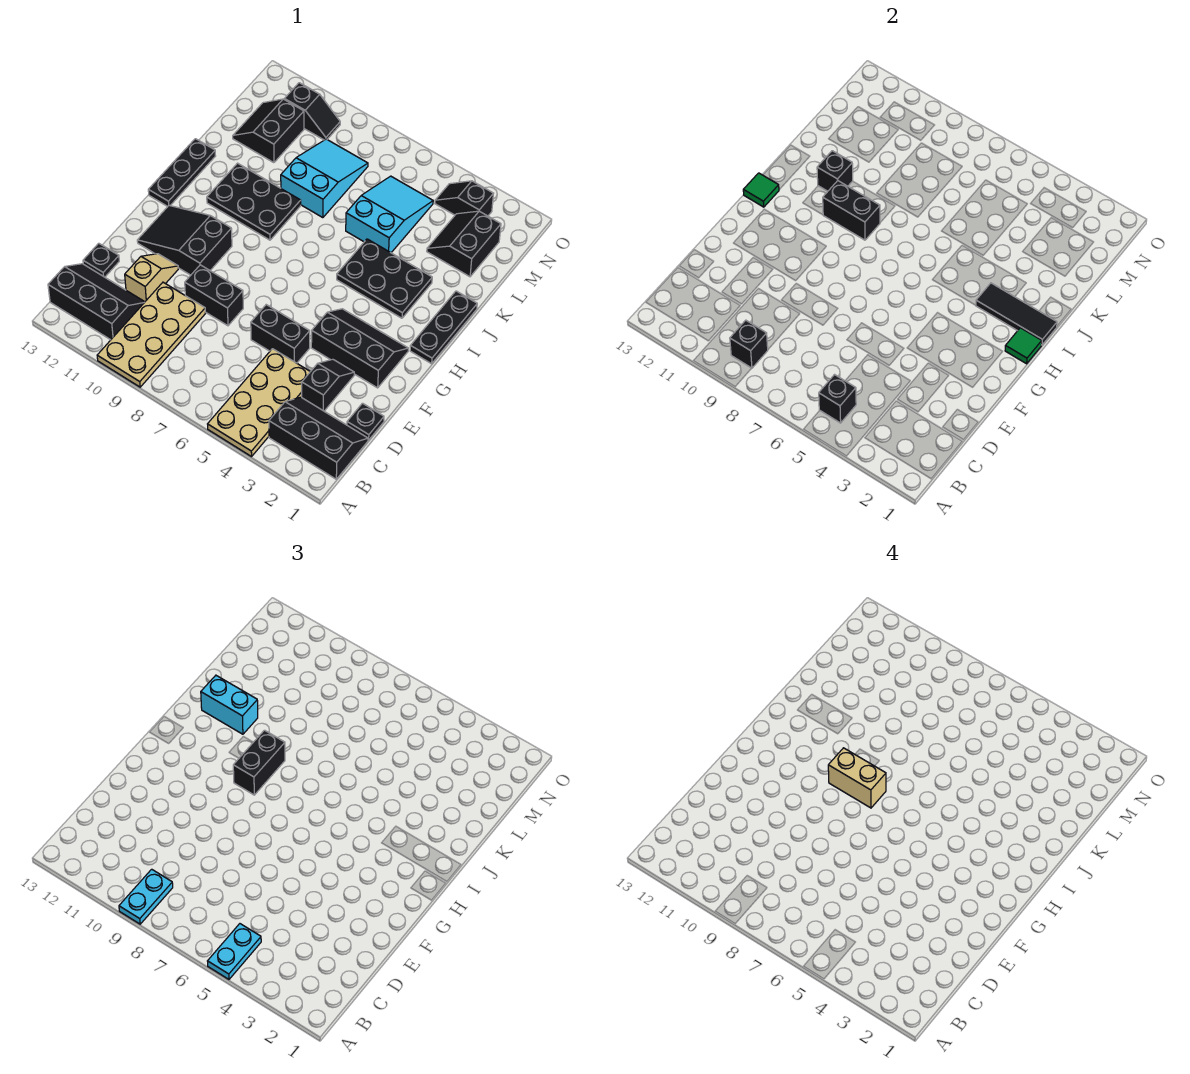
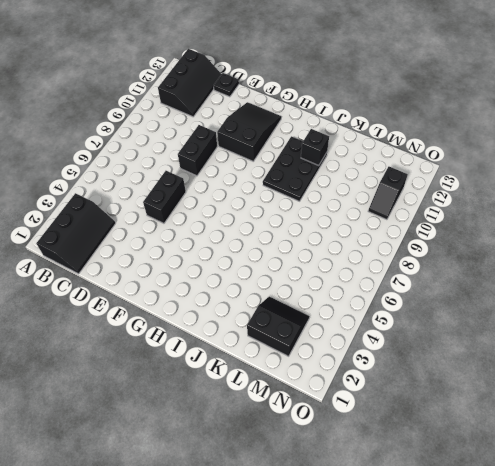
none -> tan 2x4 plate [208,349,310,457]
none -> tan 2x4 plate [97,282,205,387]
none -> black 1x1 plate [347,403,384,440]
none -> black 1x2 slope [302,359,354,411]

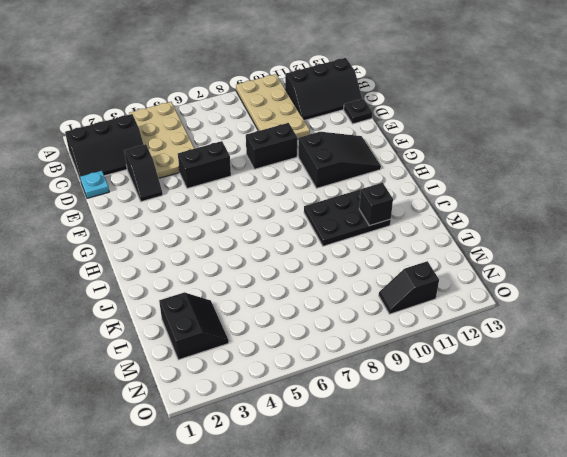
cyan 1x1 plate [80,171,109,198] -> black 1x1 plate [347,403,384,440]
none -> tan 1x2 slope [125,254,178,302]
none -> black 2x3 slope [311,309,408,388]
none -> black 1x3 plate [410,291,477,364]
none -> black 1x3 plate [148,139,215,207]

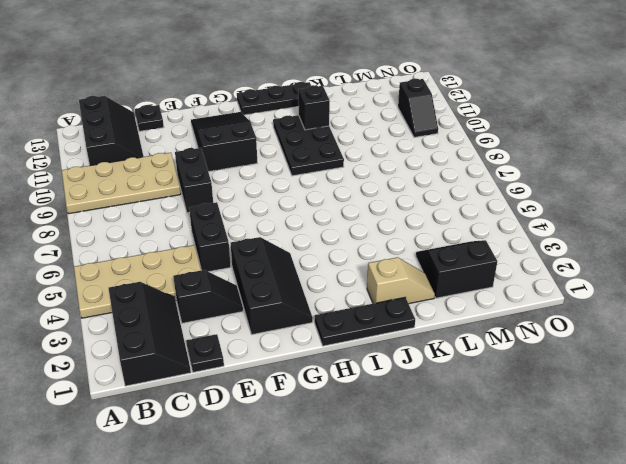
tan 1x2 slope [367,257,435,304] -> tan 1x2 slope moved to [125,254,178,302]
none -> black 2x3 plate [337,239,432,318]
none -> cyan 2x3 slope [346,176,433,253]
none -> cyan 2x3 slope [281,139,368,218]
none -> black 2x2 slope [233,99,304,163]

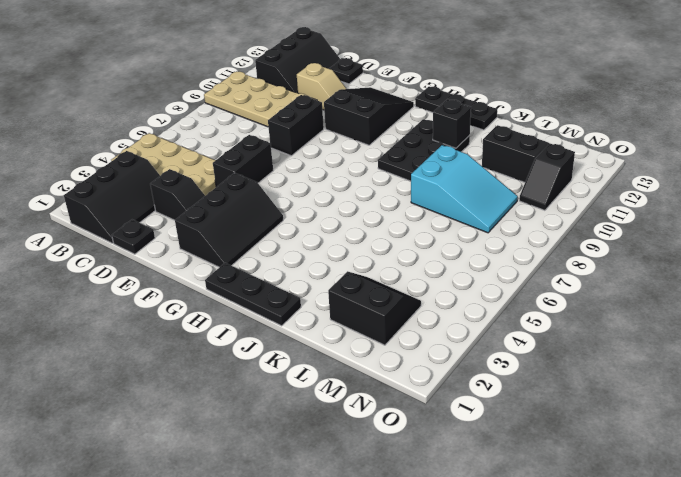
none -> black 2x3 plate [337,239,432,318]
none -> cyan 2x3 slope [346,176,433,253]
none -> black 1x2 slope [435,181,493,216]
none -> black 1x1 brick [819,375,856,423]

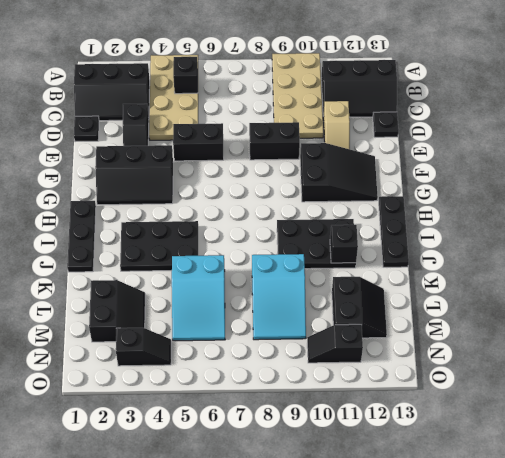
none -> black 1x1 brick [730,320,768,368]
none -> green 1x1 tile [1005,328,1042,364]
none -> green 1x1 tile [743,173,779,207]
none -> black 1x3 tile [976,283,1057,345]

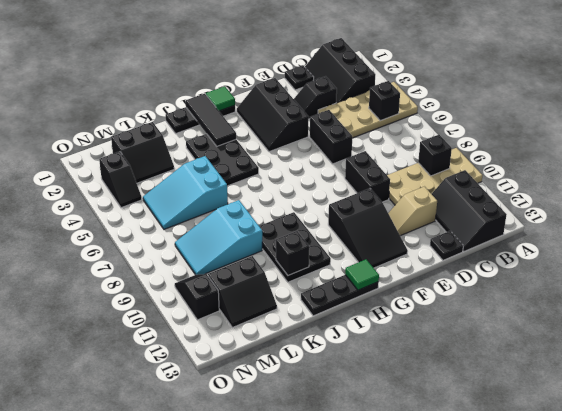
none -> black 1x2 brick [823,181,880,240]
none -> cyan 1x2 plate [208,924,261,979]
none -> cyan 1x2 plate [119,869,173,924]
none -> black 1x2 brick [233,730,285,795]

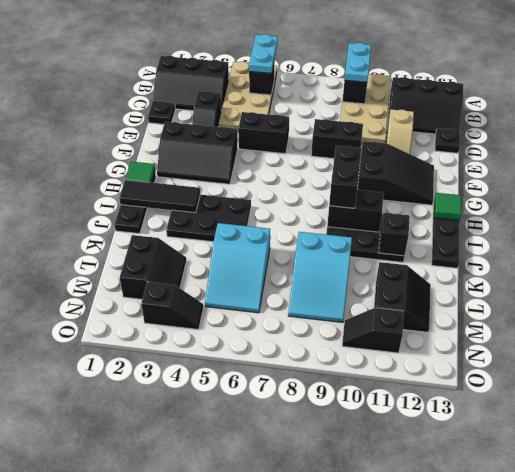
none -> cyan 1x2 brick [201,675,258,734]
none -> tan 1x2 brick [828,748,886,808]

